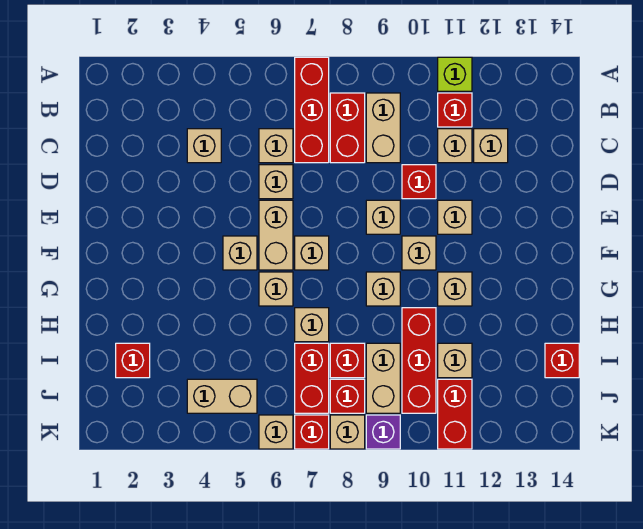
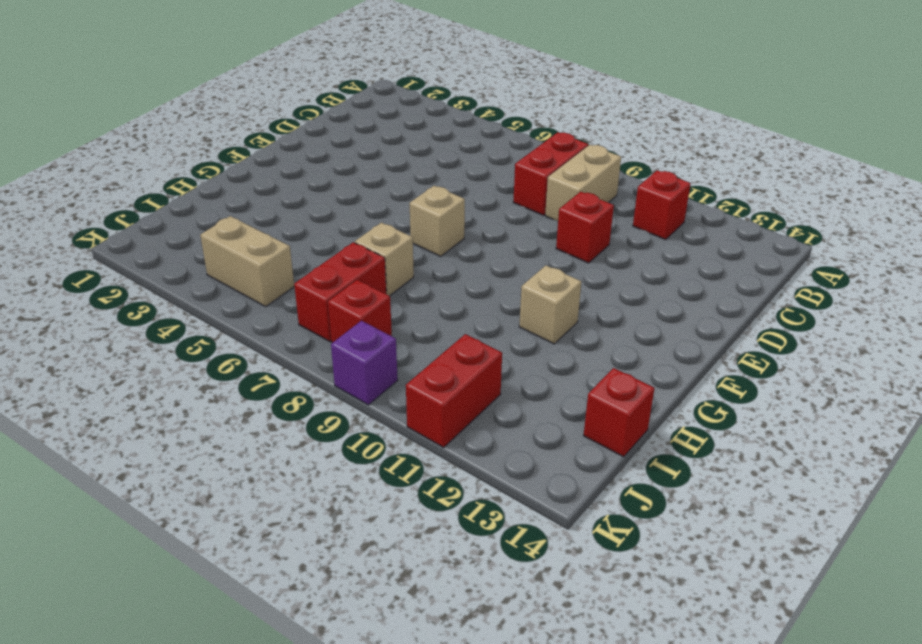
none -> red 1x3 brick [295,57,329,163]
none -> lime 1x1 brick [438,57,472,91]
none -> tan 1x1 brick [187,129,221,163]
none -> tan 1x1 brick [259,129,293,163]

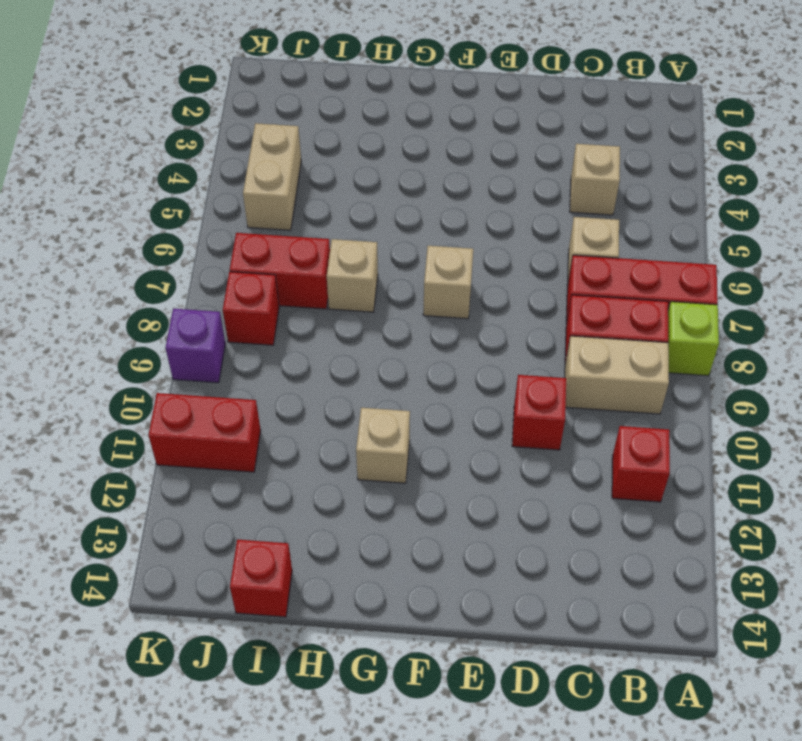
lime 1x1 brick [668,302,719,376] -> lime 1x1 brick moved to [438,57,472,91]
none -> tan 1x1 brick [438,129,472,163]
none -> tan 1x1 brick [474,129,508,163]
none -> tan 1x1 brick [259,165,293,199]
none -> tan 1x2 brick [259,200,293,270]

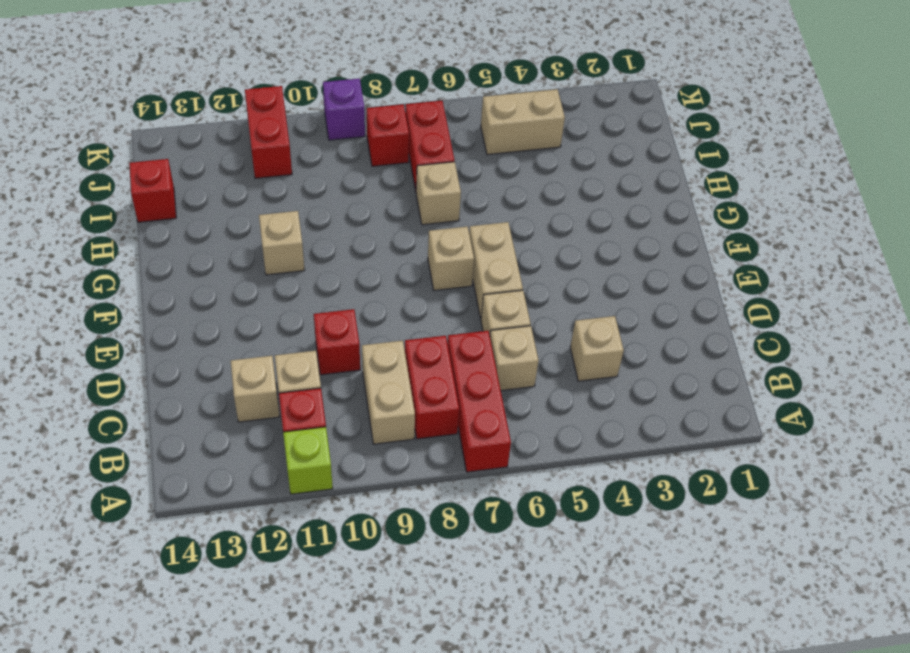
none -> tan 1x1 brick [366,200,400,234]
none -> tan 1x1 brick [438,200,472,234]
none -> tan 1x1 brick [223,236,257,270]
none -> tan 1x1 brick [402,236,436,270]

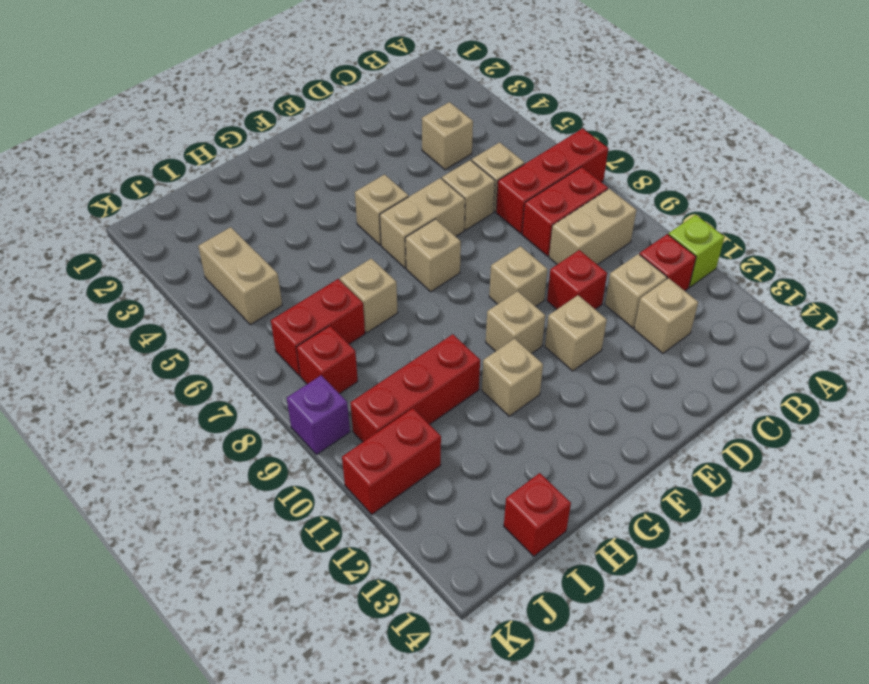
none -> tan 1x1 brick [259,272,293,306]
none -> tan 1x1 brick [366,272,400,306]
none -> red 1x1 brick [116,343,150,378]
none -> red 1x1 brick [330,343,365,378]

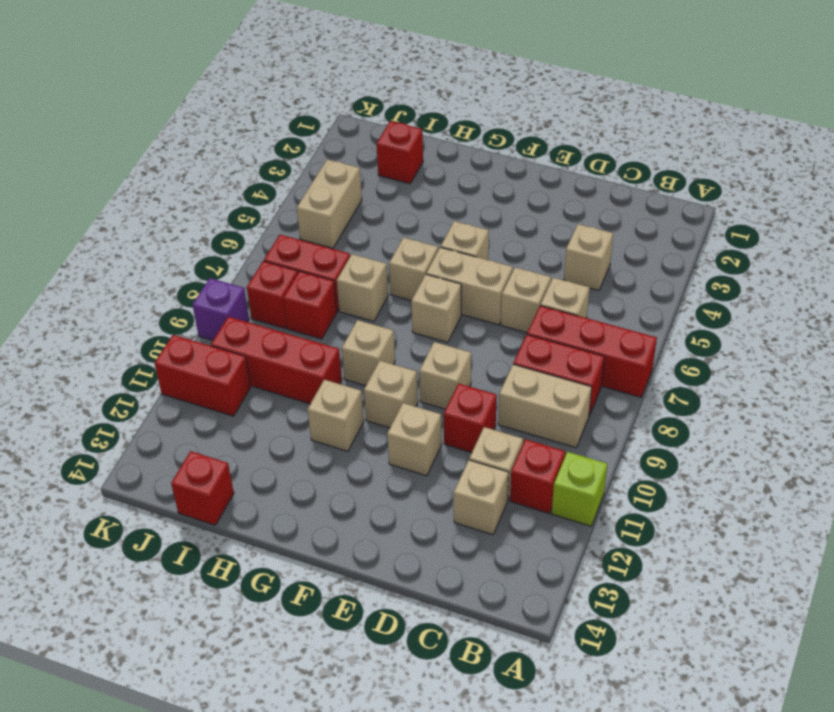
none -> tan 1x2 brick [366,343,400,413]
none -> tan 1x1 brick [438,343,472,378]
none -> tan 1x1 brick [259,415,293,449]
none -> red 1x1 brick [295,415,329,449]

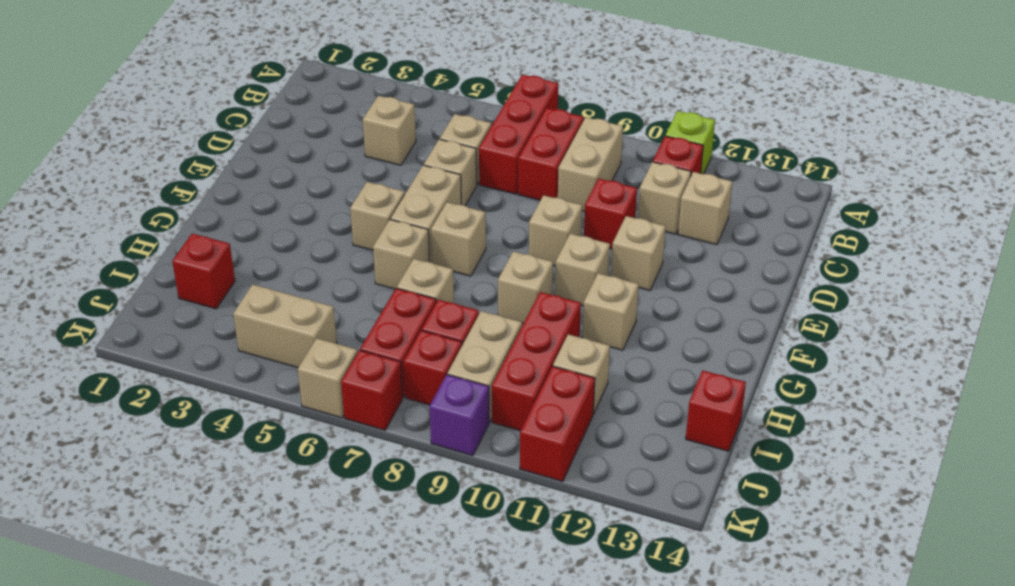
none -> tan 1x1 brick [330,415,365,449]

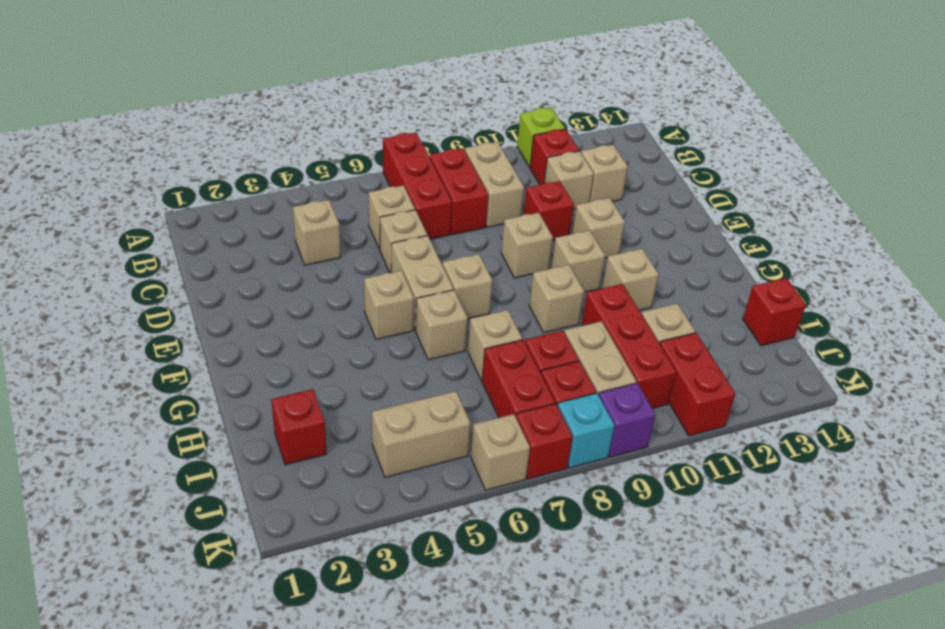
cyan 1x1 brick [558,393,615,468] -> tan 1x1 brick [330,415,365,449]

